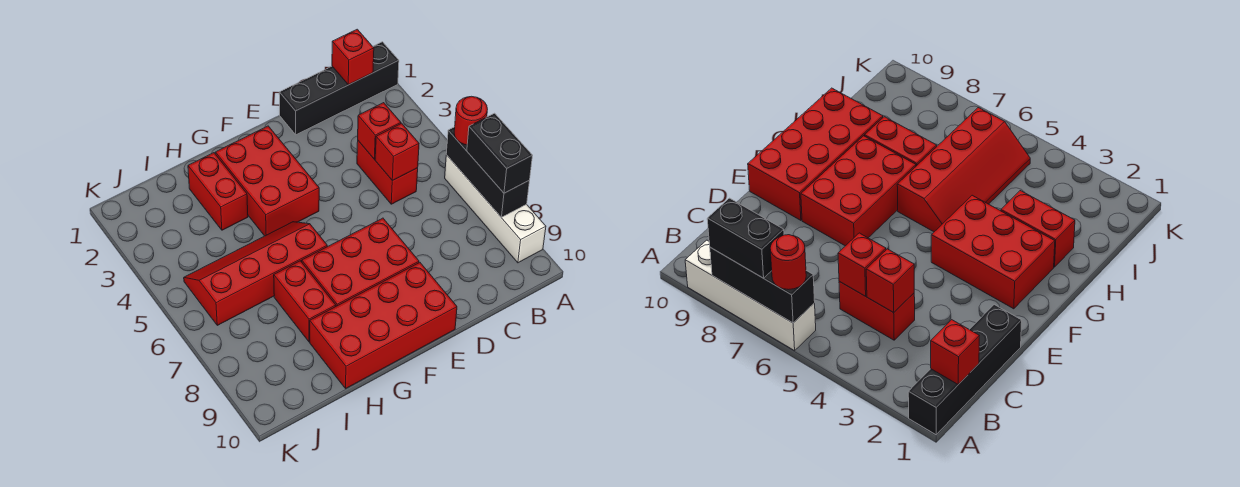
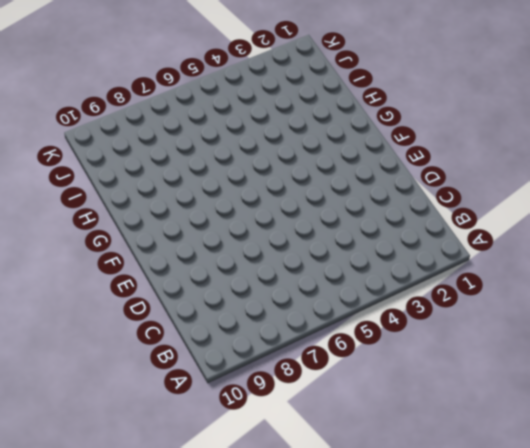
none -> black 1x4 brick [279,42,399,135]
none -> white 1x4 brick [445,155,546,263]
none -> red 1x2 brick [357,141,418,204]

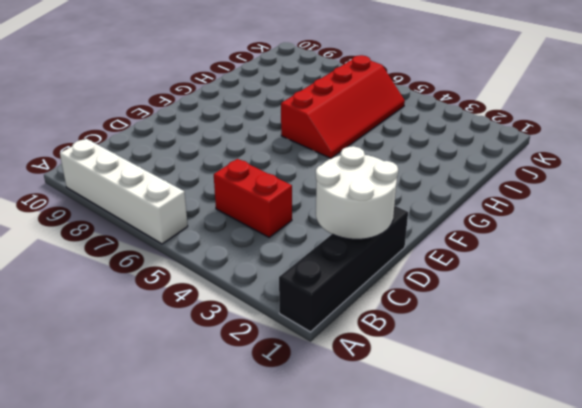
white 2x2 round brick [316,146,398,239] -> none
none -> red 2x3 brick [302,218,419,306]
none -> red 2x4 brick [310,263,457,388]
none -> red 2x3 brick [215,126,319,236]

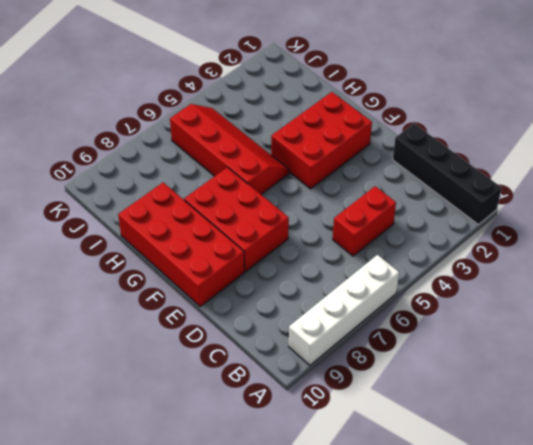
none -> red 1x2 brick [188,153,248,230]
none -> red 1x2 brick [274,261,336,342]
none -> black 1x3 brick [446,127,530,217]

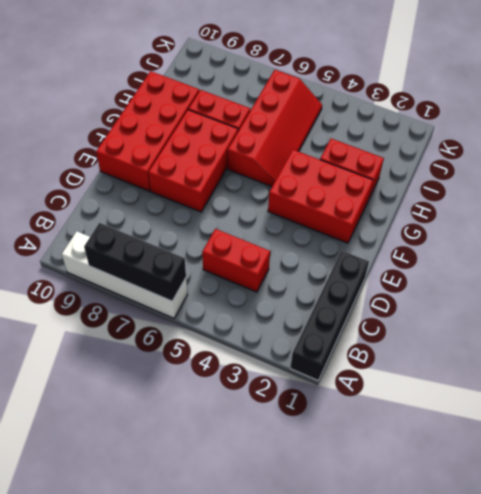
none -> red 1x1 brick [332,29,374,85]
none -> red 1x1 brick [358,103,401,159]
none -> red 1x1 brick [375,123,419,181]

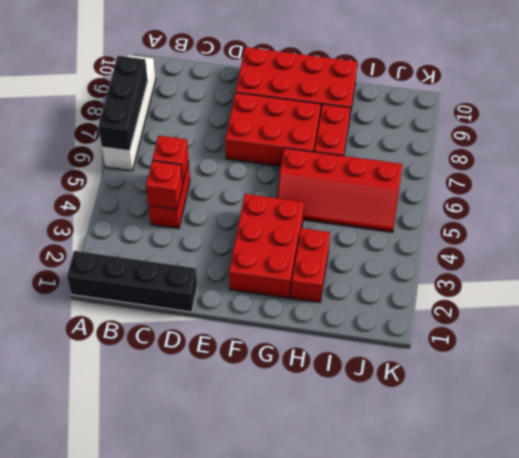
none -> red 1x1 brick [332,29,374,85]
none -> red 1x1 round brick [454,96,487,145]
none -> black 1x2 brick [467,113,533,193]

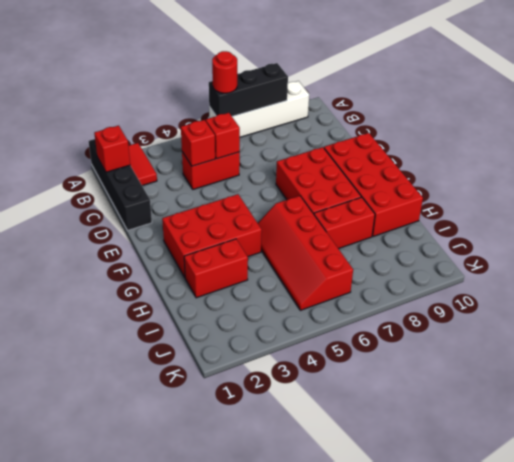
red 1x2 tile [129,143,157,186] -> none
none -> black 1x2 brick [467,113,533,193]

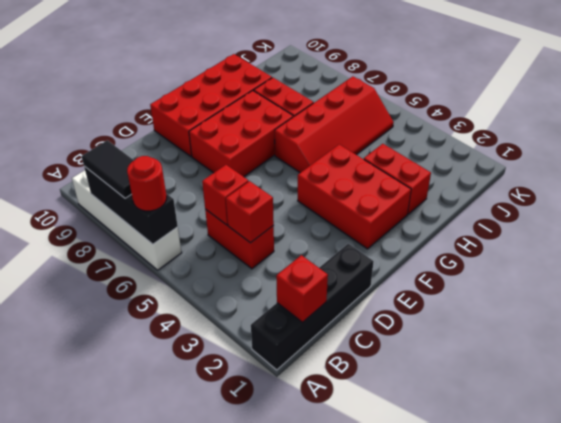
black 1x2 tile [82,140,134,198] -> black 1x2 brick [467,113,533,193]

